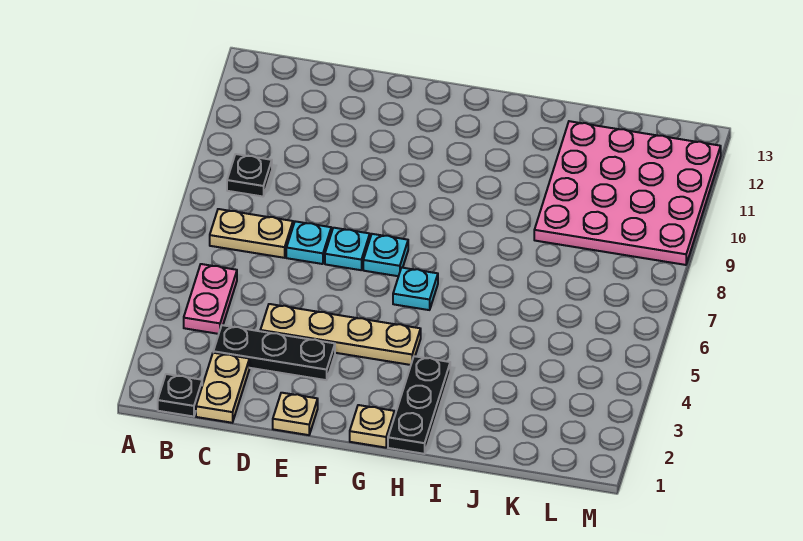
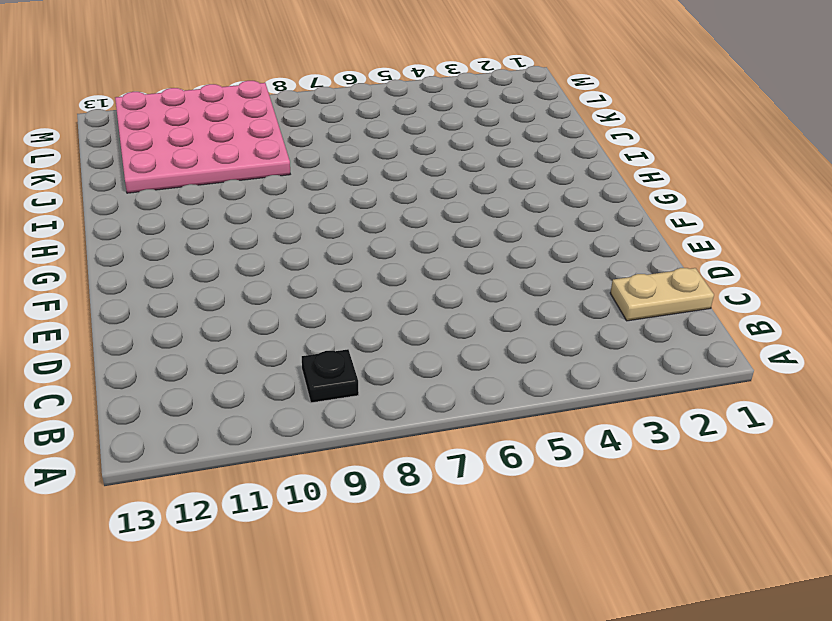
none -> black 1x1 plate [158,374,202,417]
none -> pink 1x2 plate [184,264,237,334]
none -> tan 1x2 plate [210,209,293,258]

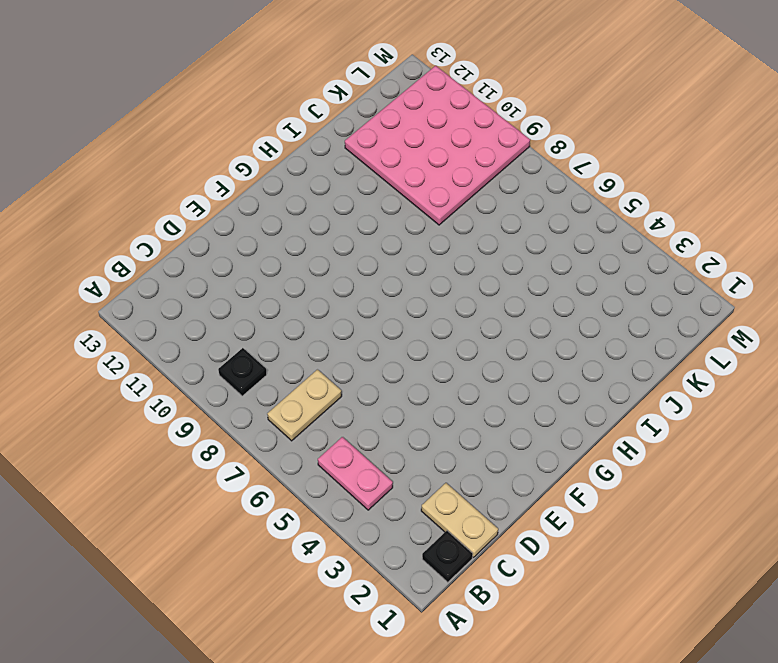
none -> black 1x3 plate [213,325,335,380]
none -> tan 1x4 plate [260,304,421,365]
none -> cyan 1x1 plate [286,221,331,264]

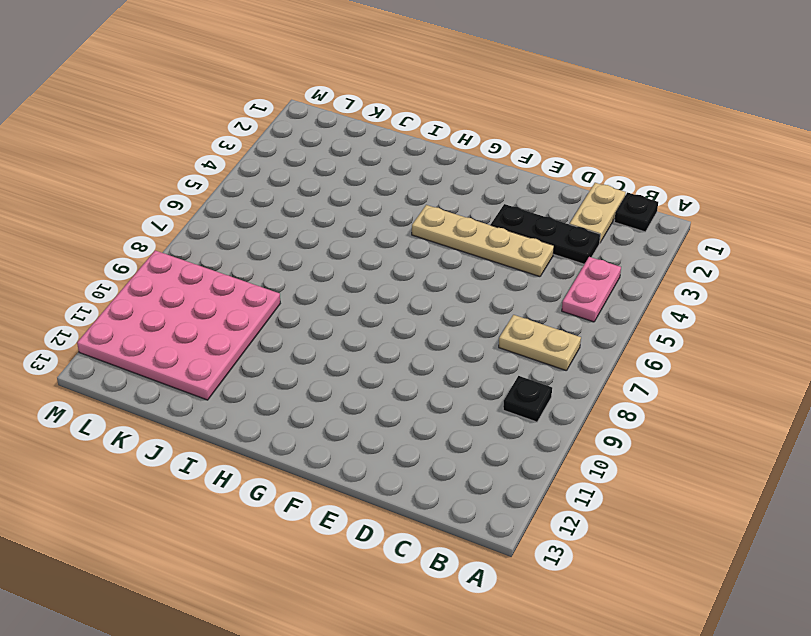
none -> cyan 1x1 plate [286,221,331,264]
none -> tan 1x1 plate [273,393,318,435]
none -> cyan 1x1 plate [325,228,370,270]

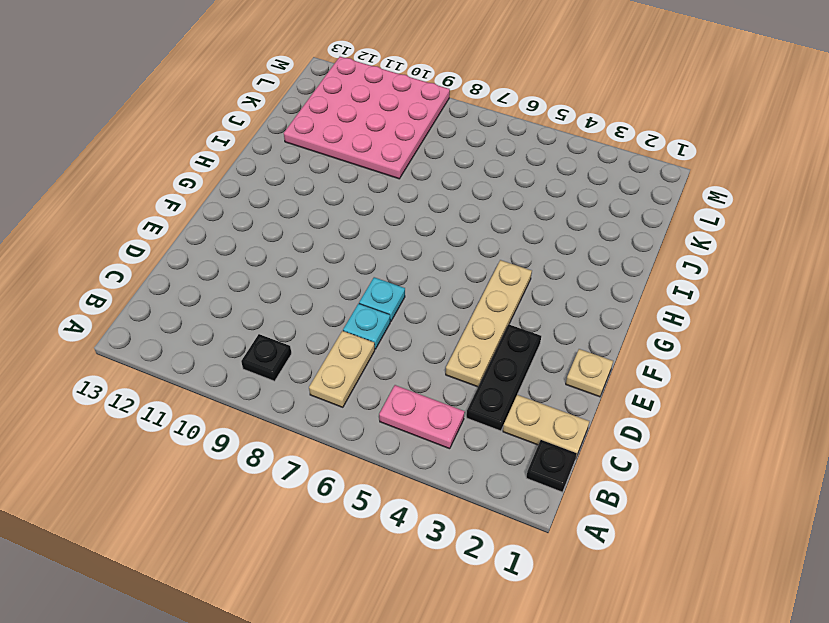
none -> cyan 1x1 plate [363,234,408,276]
none -> tan 1x1 plate [350,405,395,448]
none -> cyan 1x1 plate [393,268,438,310]

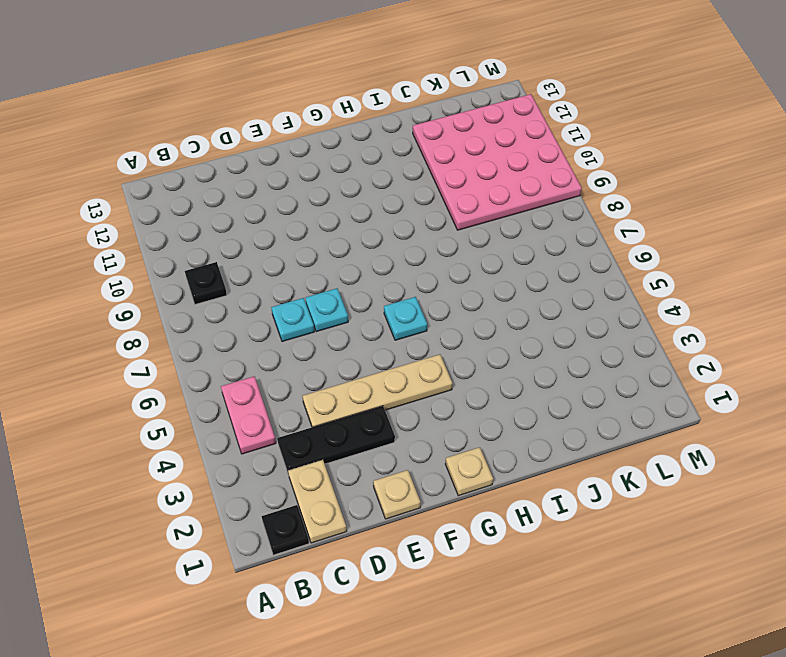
none -> tan 1x2 plate [210,209,293,258]
none -> cyan 1x1 plate [363,234,408,276]
none -> black 1x3 plate [388,356,450,454]

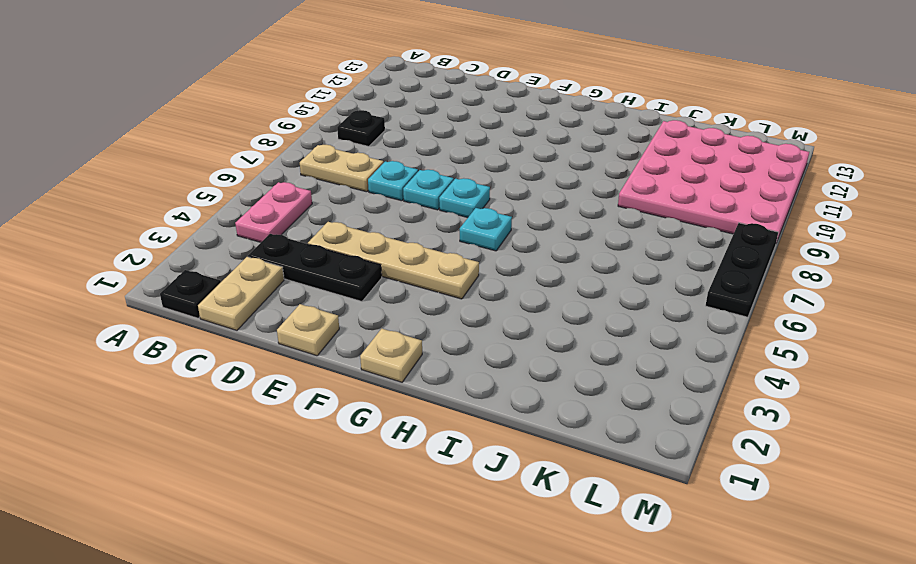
black 1x3 plate [706,223,778,317] -> black 1x3 plate moved to [388,356,450,454]

